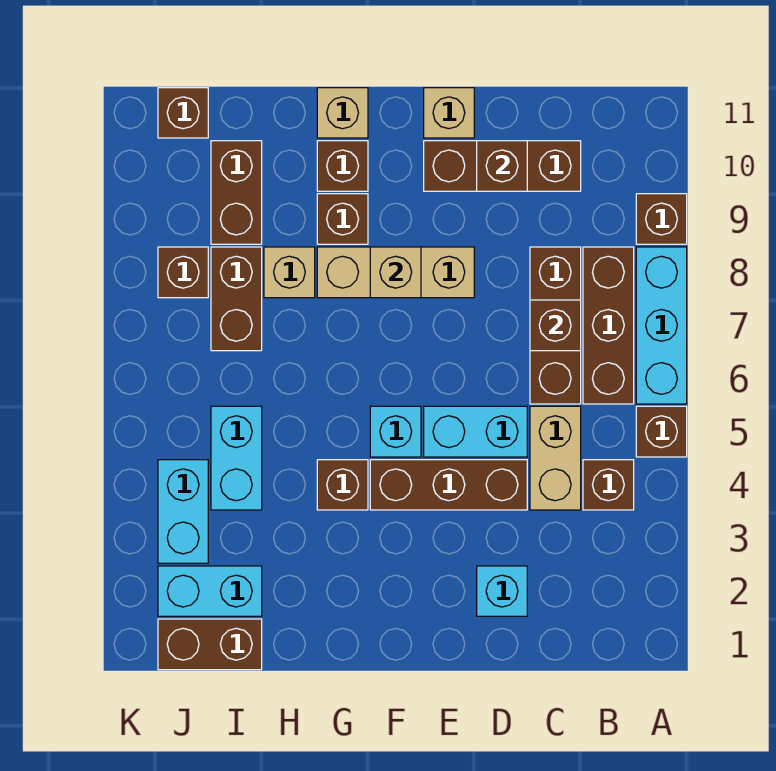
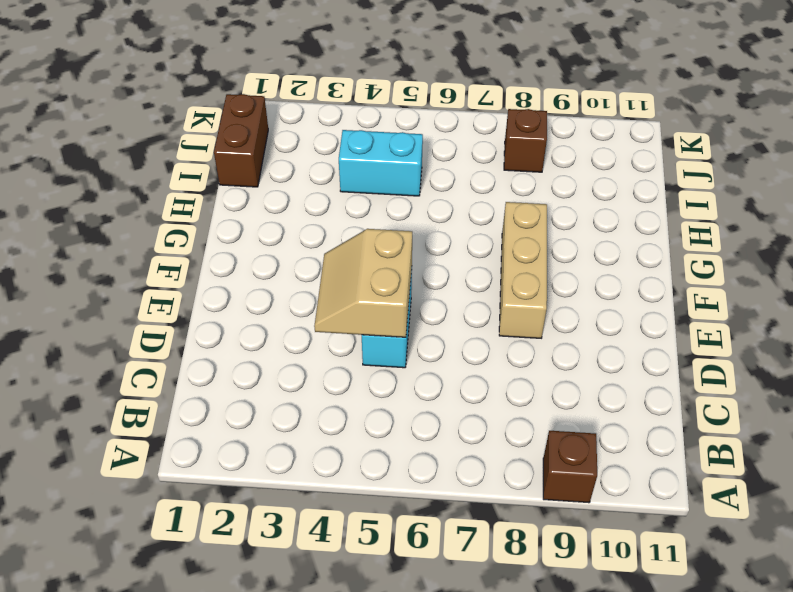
tan 2x2 slope [314,229,412,337] -> none
none -> brown 1x1 brick [636,406,687,457]
none -> cyan 1x3 brick [636,247,687,404]
none -> brown 1x1 brick [583,460,634,510]
none -> brown 1x3 brick [583,247,634,404]

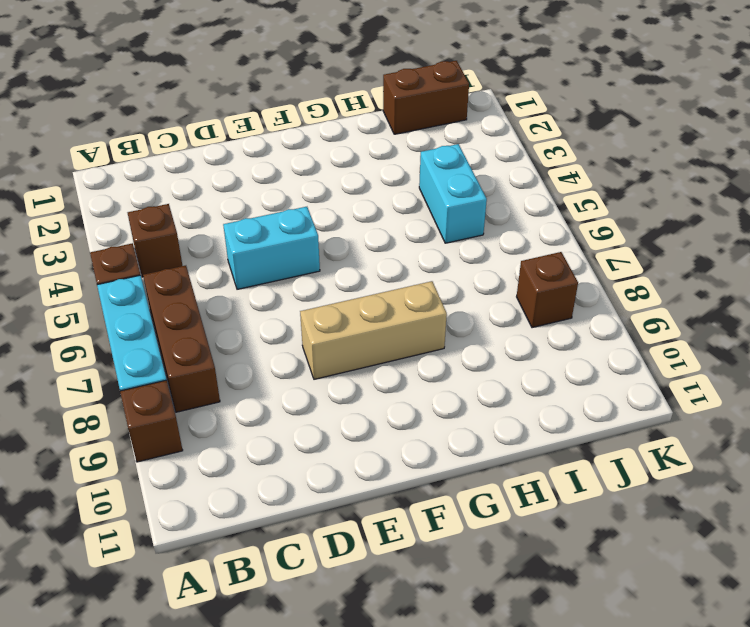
none -> tan 1x2 brick [530,406,581,510]
none -> brown 1x3 brick [530,247,581,404]
none -> brown 1x3 brick [424,141,581,191]
none -> cyan 1x1 brick [477,566,527,616]

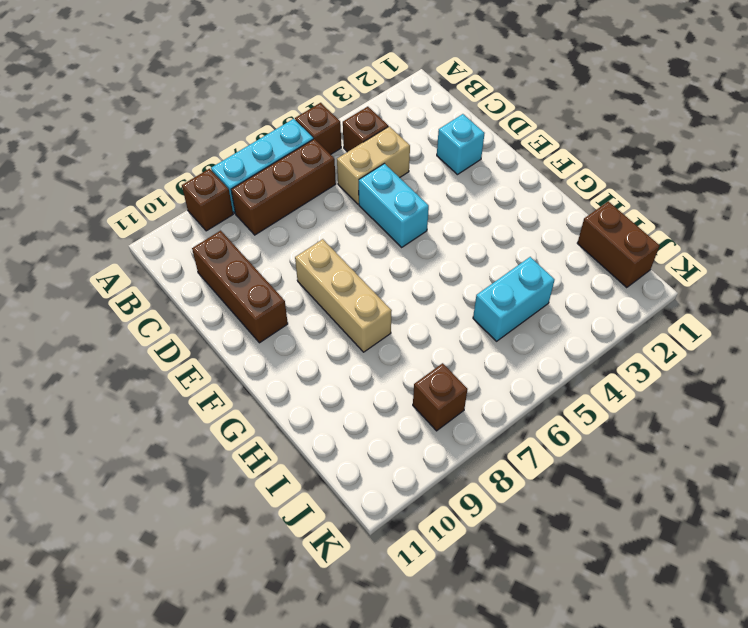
none -> brown 1x3 brick [530,247,581,404]
none -> brown 1x3 brick [370,460,527,510]
none -> tan 1x1 brick [424,88,474,138]
none -> cyan 1x1 brick [370,406,421,457]

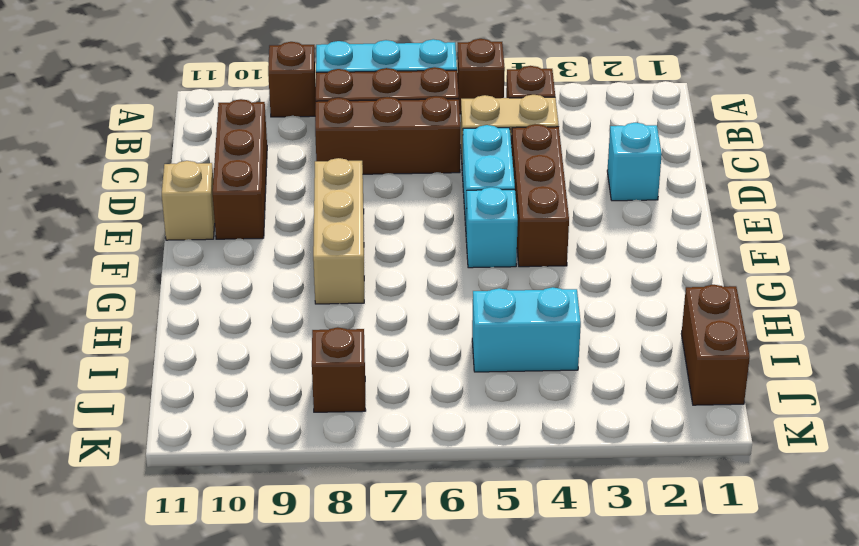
none -> brown 1x1 brick [317,460,368,510]
none -> brown 1x1 brick [317,194,368,244]
none -> brown 1x1 brick [317,141,368,191]
none -> tan 1x1 brick [317,88,368,138]

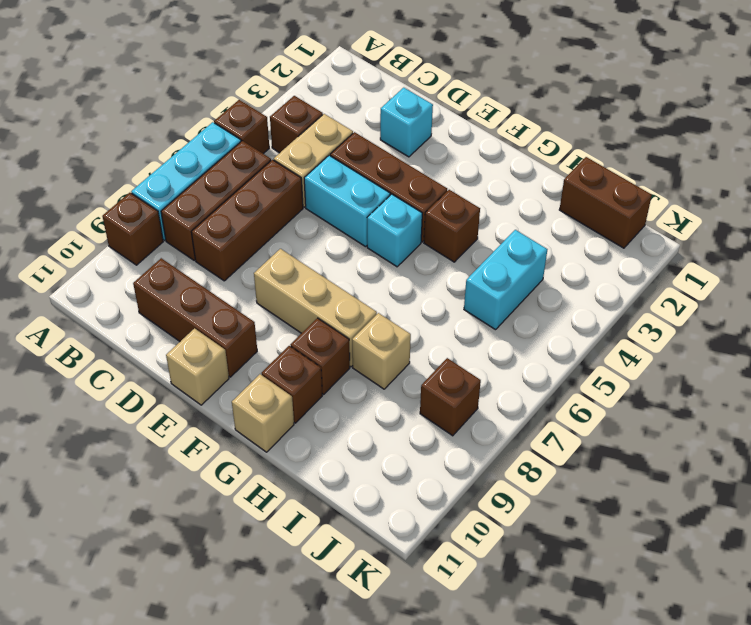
none -> cyan 1x2 brick [158,566,262,616]
none -> brown 1x2 brick [211,247,262,351]
none -> brown 1x2 brick [211,141,262,244]
none -> cyan 1x2 brick [158,460,208,563]

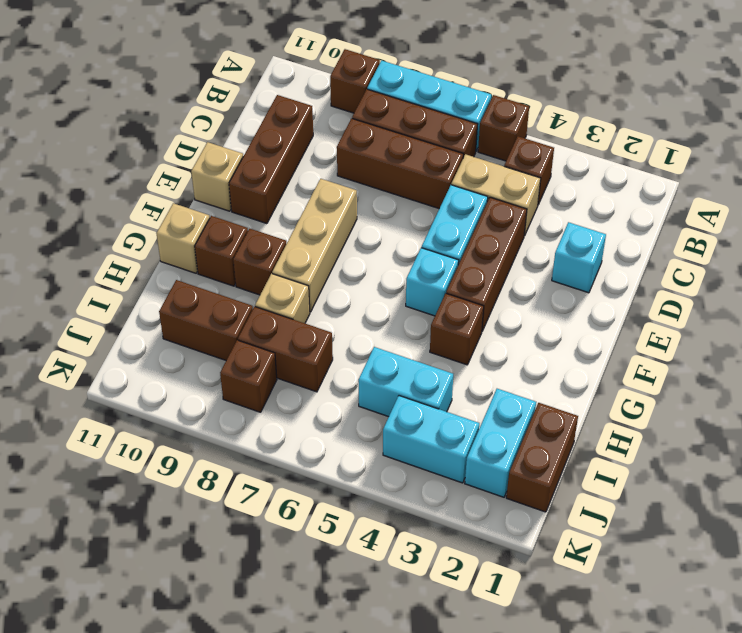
none -> brown 1x1 brick [158,88,208,138]
none -> brown 1x1 brick [530,300,581,351]
none -> brown 1x1 brick [477,141,527,191]
none -> tan 1x1 brick [370,247,421,298]

